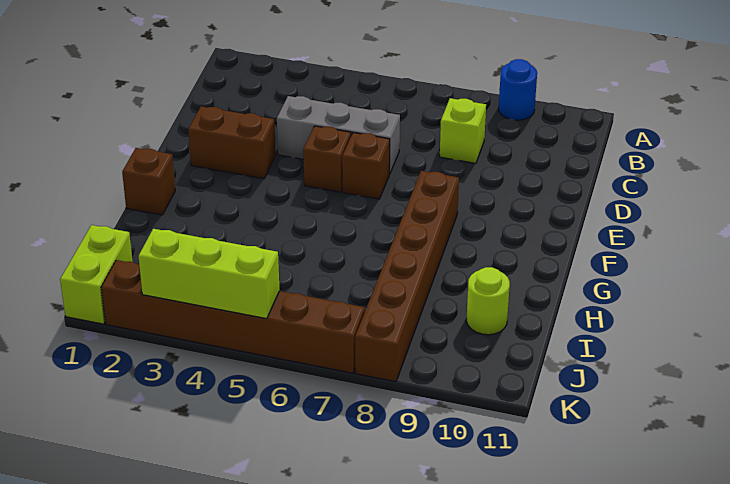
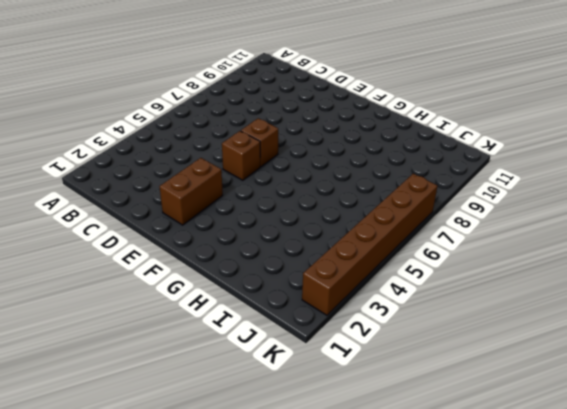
none -> blue 1x1 round brick [499,59,537,120]
none -> lime 1x1 brick [440,98,486,163]
none -> grey 1x3 brick [277,96,400,174]

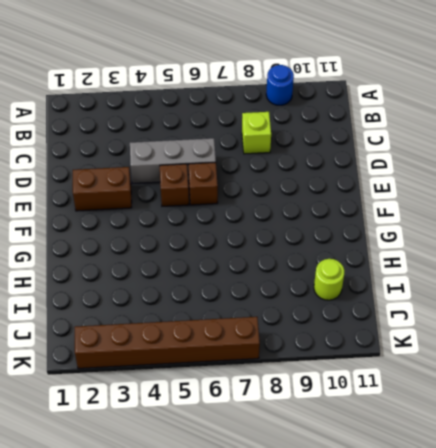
none -> brown 1x6 brick [355,171,459,382]
none -> brown 1x1 brick [122,148,175,215]
none -> lime 1x2 brick [60,225,133,324]

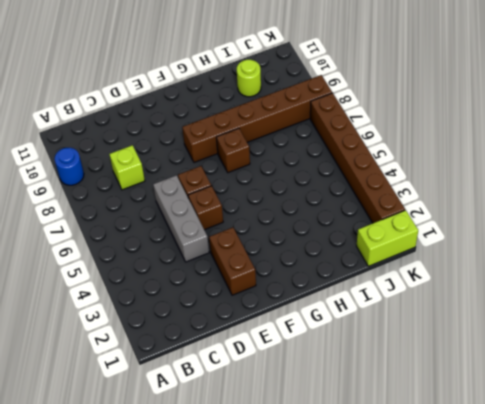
brown 1x1 brick [216,128,250,173] -> brown 1x1 brick moved to [122,148,175,215]
none -> lime 1x3 brick [138,229,280,319]

